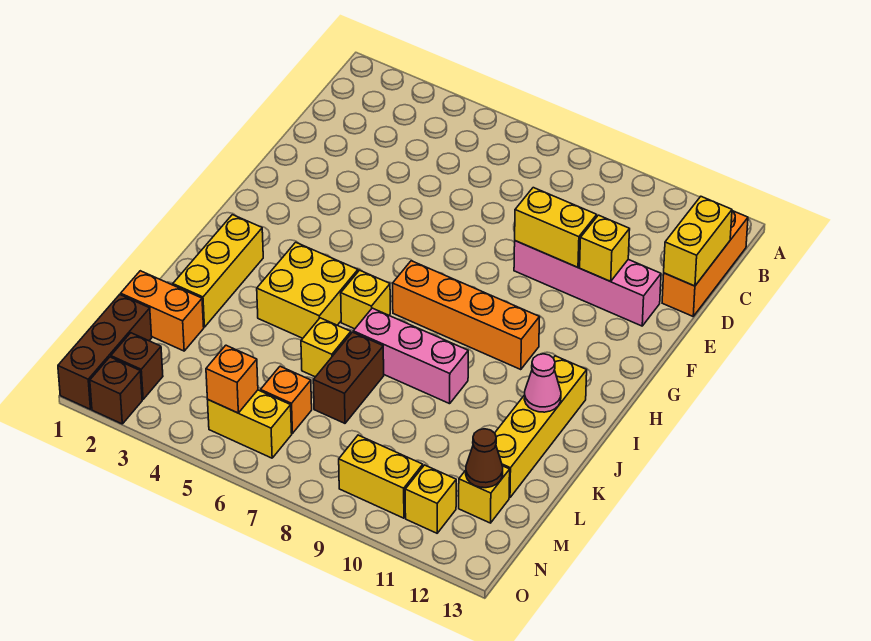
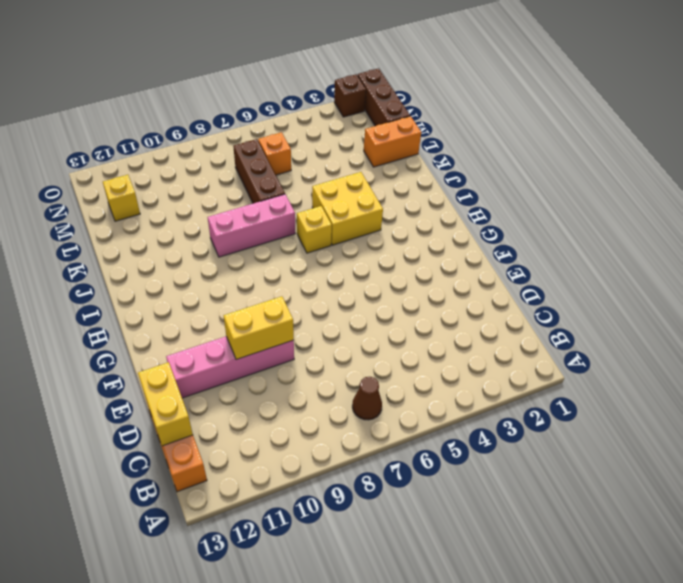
brown 1x1 cone [352,377,382,420] -> brown 1x1 cone moved to [466,429,503,488]
brown 1x3 brick [233,139,285,203] -> brown 1x2 brick [313,332,384,423]
none -> orange 1x4 brick [393,261,540,370]
none -> yellow 1x3 brick [173,215,263,327]
none -> yellow 1x4 brick [495,356,587,498]

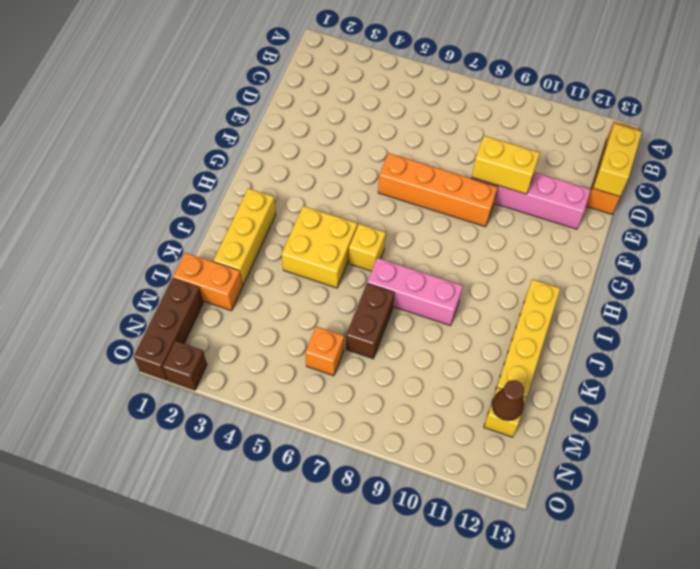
orange 1x4 brick [378,153,498,227] -> orange 1x4 brick moved to [393,261,540,370]
none -> yellow 1x1 brick [301,318,351,377]
none -> brown 1x1 brick [111,333,163,399]
none -> yellow 1x2 brick [208,390,292,458]

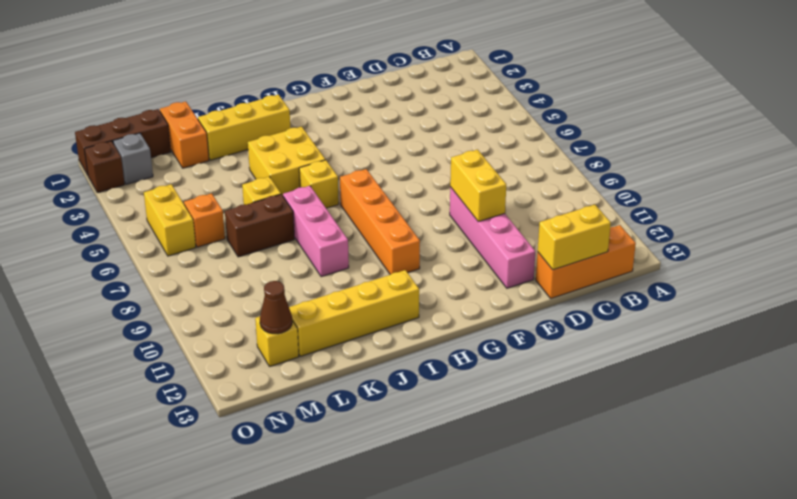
grey 1x1 brick [113,133,153,184] -> brown 1x1 brick [111,333,163,399]
none -> yellow 1x2 brick [339,435,423,518]
none -> yellow 1x1 brick [405,465,456,533]
none -> yellow 1x1 brick [580,215,630,281]

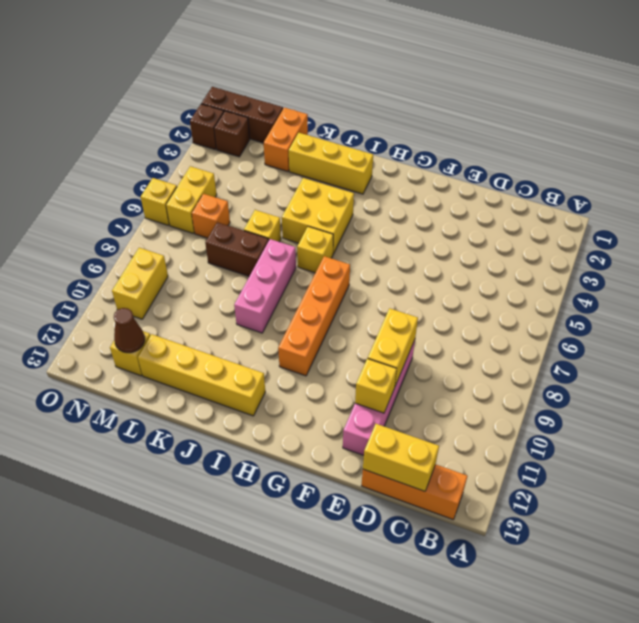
yellow 1x1 brick [141,178,177,225] -> yellow 1x1 brick moved to [405,465,456,533]
none -> pink 1x1 cone [524,354,561,412]
none -> orange 1x1 brick [206,345,258,413]

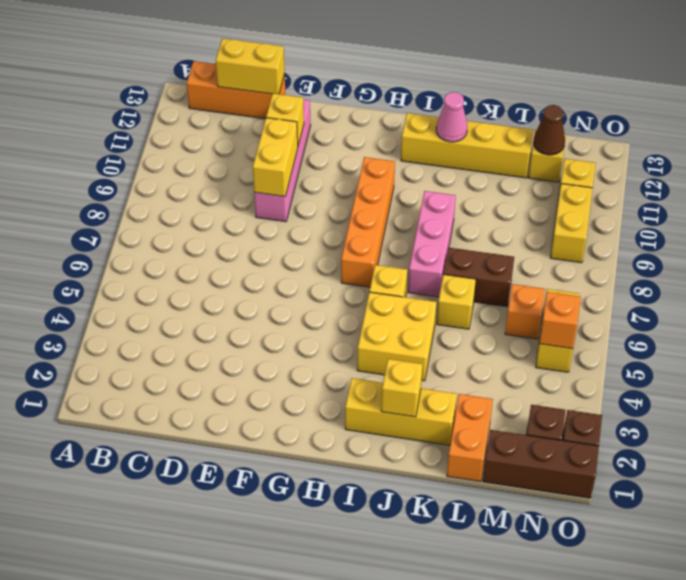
yellow 1x1 brick [381,359,423,417] -> none

